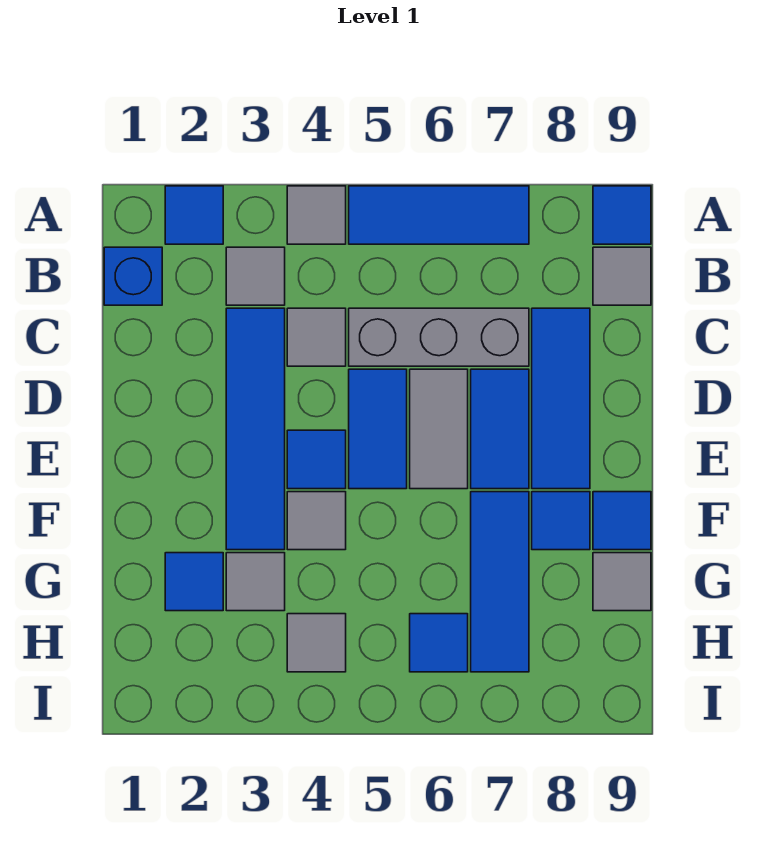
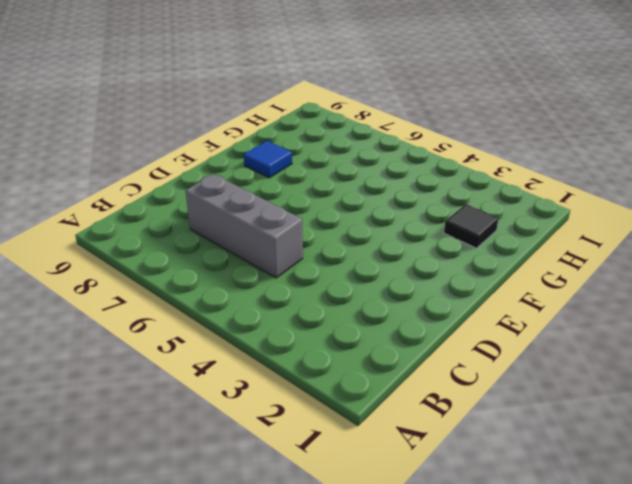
black 1x1 tile [444,204,498,248] -> blue 1x1 tile [165,553,223,611]
none -> blue 1x1 tile [165,186,223,244]
none -> grey 1x1 tile [287,186,346,244]
none -> blue 1x3 tile [349,186,529,244]

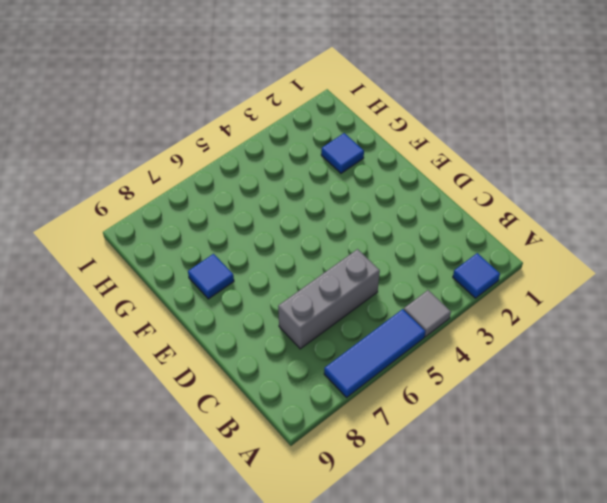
none -> blue 1x1 tile [593,186,651,244]
none -> blue 1x1 brick [104,247,162,305]
none -> grey 1x1 tile [226,247,285,305]

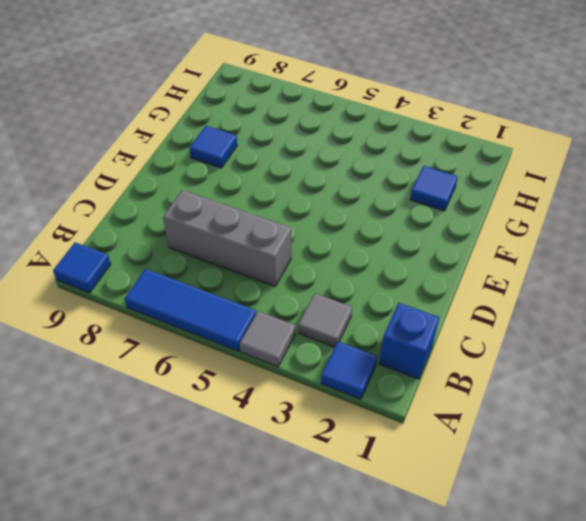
none -> grey 1x1 tile [593,247,651,305]
none -> blue 1x4 tile [226,308,285,550]
none -> grey 1x1 tile [287,308,346,366]

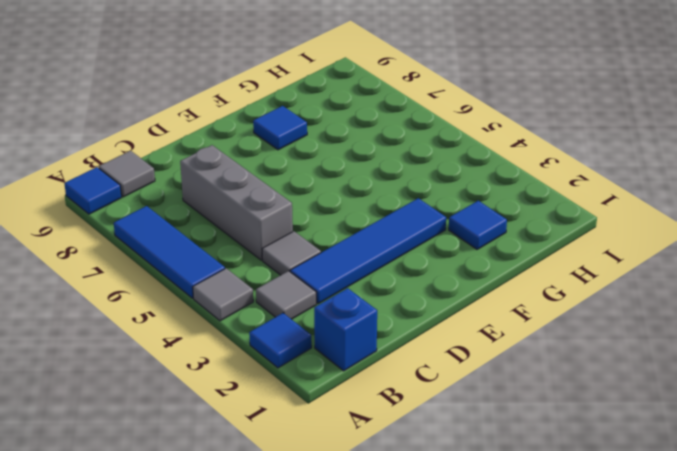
none -> blue 1x3 tile [532,308,590,489]
none -> blue 1x2 tile [349,369,407,489]
none -> grey 1x2 tile [410,369,468,489]

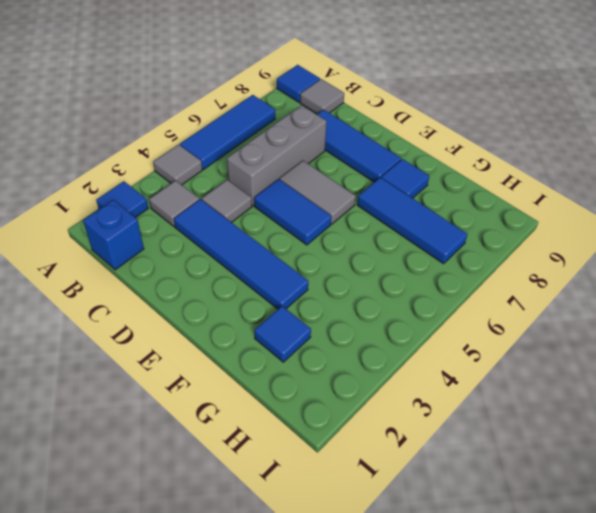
none -> blue 1x2 tile [471,369,529,489]
none -> blue 1x1 tile [287,430,346,489]
none -> grey 1x1 tile [287,492,346,550]

